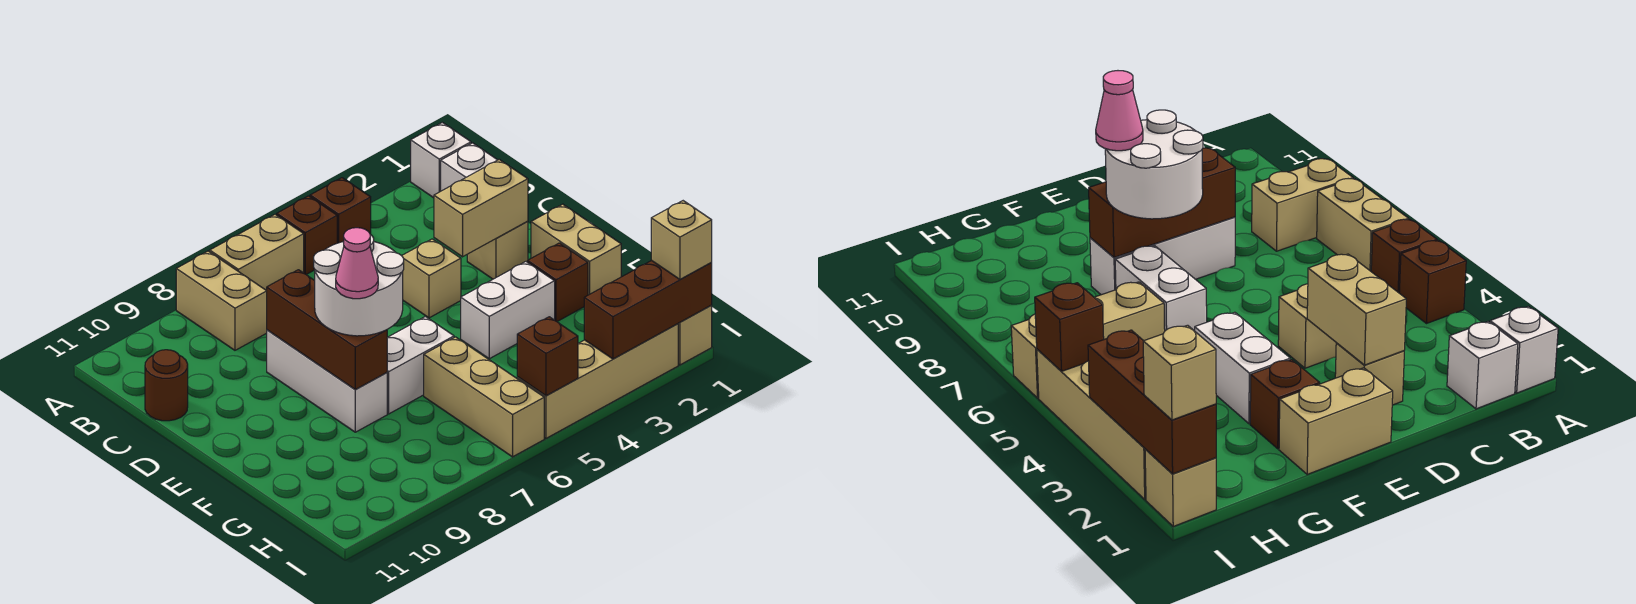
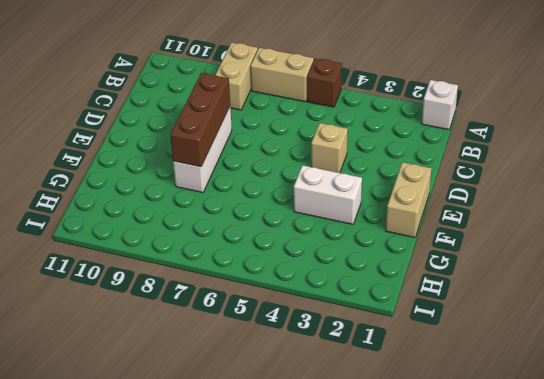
none -> brown 1x1 brick [310,178,371,243]
none -> white 1x1 brick [441,143,497,191]
none -> brown 1x1 round brick [145,350,188,421]

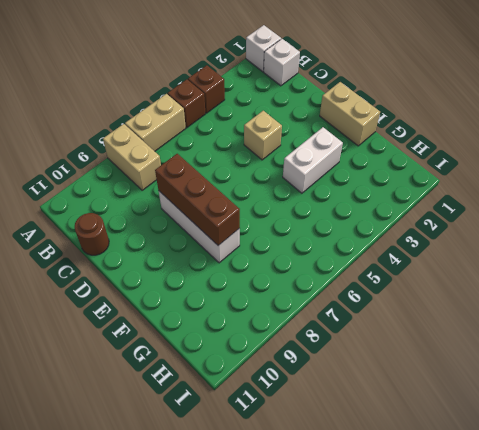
none -> tan 1x1 brick [467,221,528,279]
none -> brown 1x1 brick [528,243,588,321]
none -> white 1x2 brick [387,317,454,414]

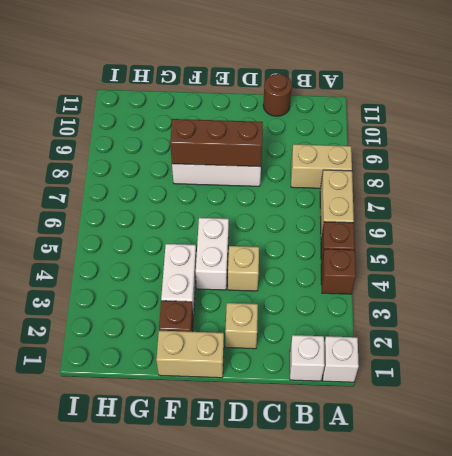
white 1x2 brick [196,218,229,290] -> white 1x2 brick moved to [387,317,454,414]
none -> tan 1x3 brick [424,337,544,457]
none -> tan 1x1 brick [678,306,712,365]
none -> tan 1x4 brick [517,324,678,438]

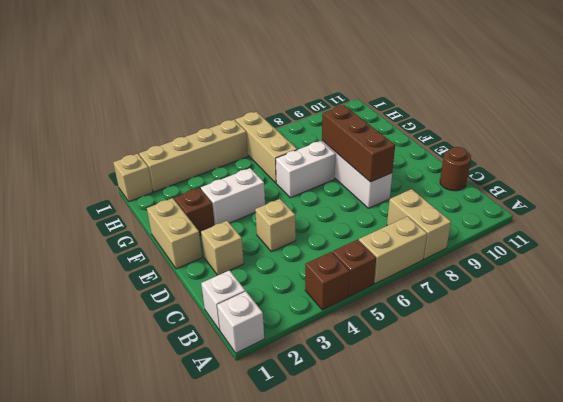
none -> tan 1x2 brick [434,159,528,257]
none -> brown 1x3 brick [584,260,712,359]
none -> brown 1x1 brick [517,317,578,396]

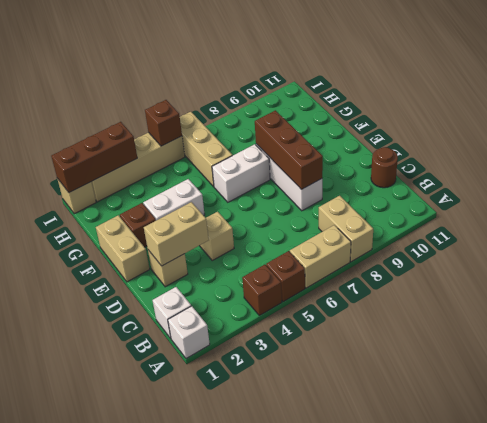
none -> white 2x2 round brick [314,235,404,336]
none -> tan 1x1 brick [651,201,712,279]
none -> pink 1x1 cone [336,228,378,299]

